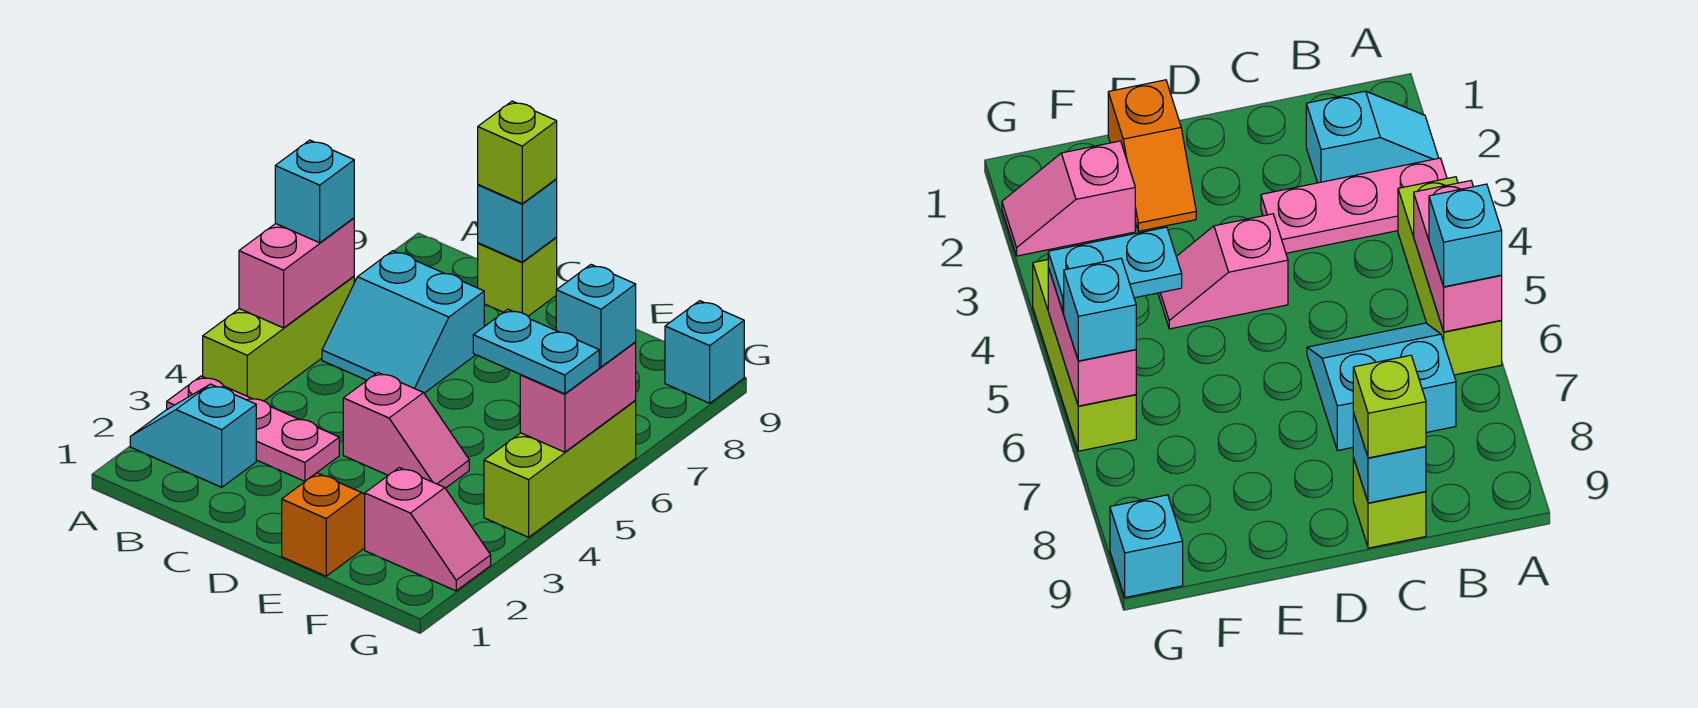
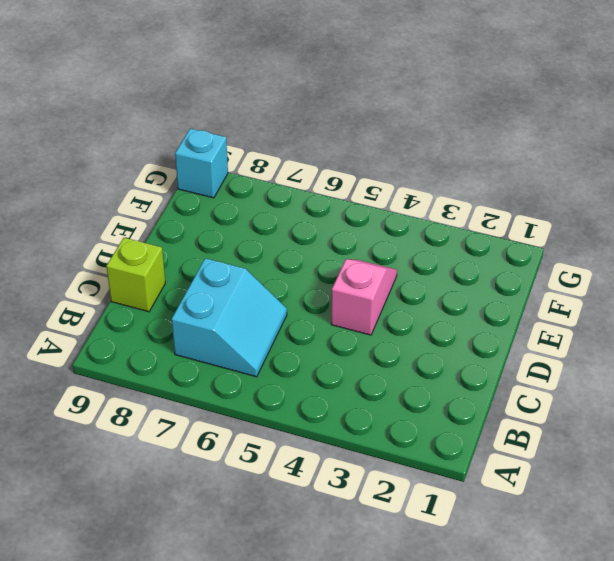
none -> cyan 1x2 slope [130,384,256,487]
none -> pink 1x3 plate [167,376,339,481]
none -> lime 1x3 brick [203,276,354,401]

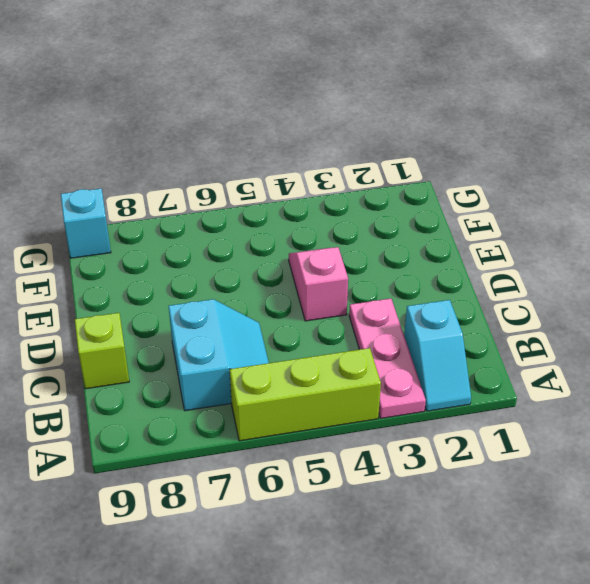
none -> orange 1x2 slope [282,473,365,576]
none -> pink 1x2 slope [365,468,491,591]
none -> lime 1x3 brick [484,401,636,537]

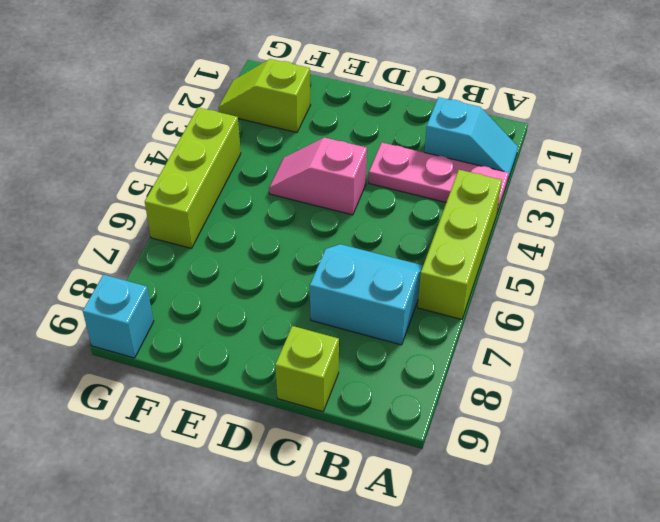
lime 1x2 slope [218,59,310,132] -> pink 1x2 slope [365,468,491,591]
none -> orange 1x2 slope [282,473,365,576]
none -> pink 1x2 brick [239,218,354,328]
none -> cyan 1x1 brick [478,179,557,262]

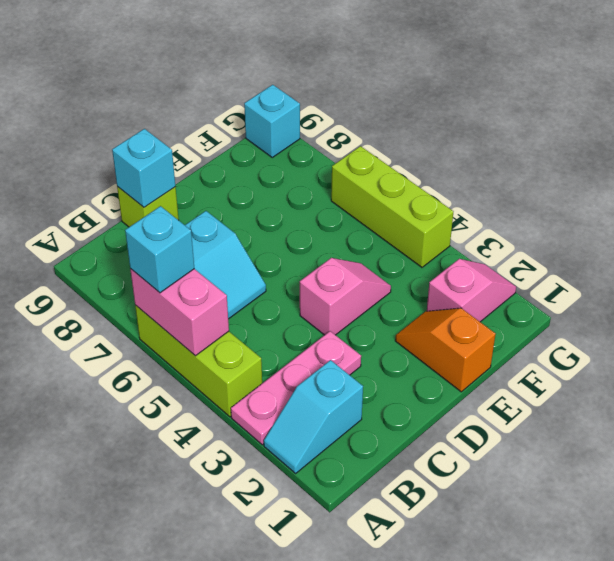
none -> pink 1x2 brick [520,343,636,452]
none -> lime 1x1 brick [478,101,557,204]
none -> cyan 1x2 plate [473,309,599,394]

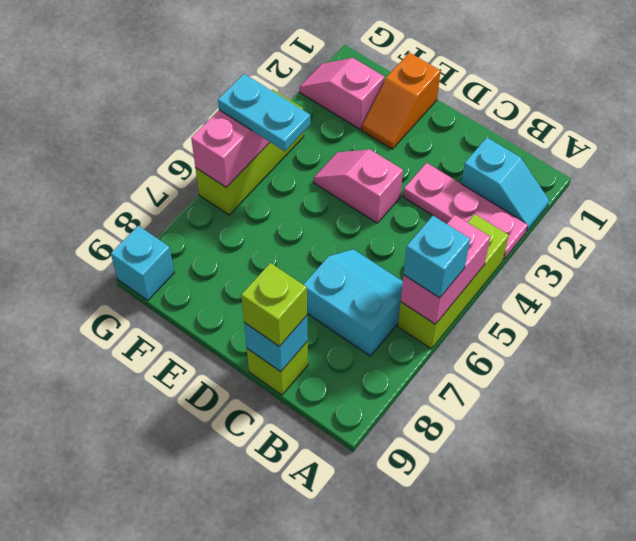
none -> cyan 1x1 brick [556,265,636,367]

